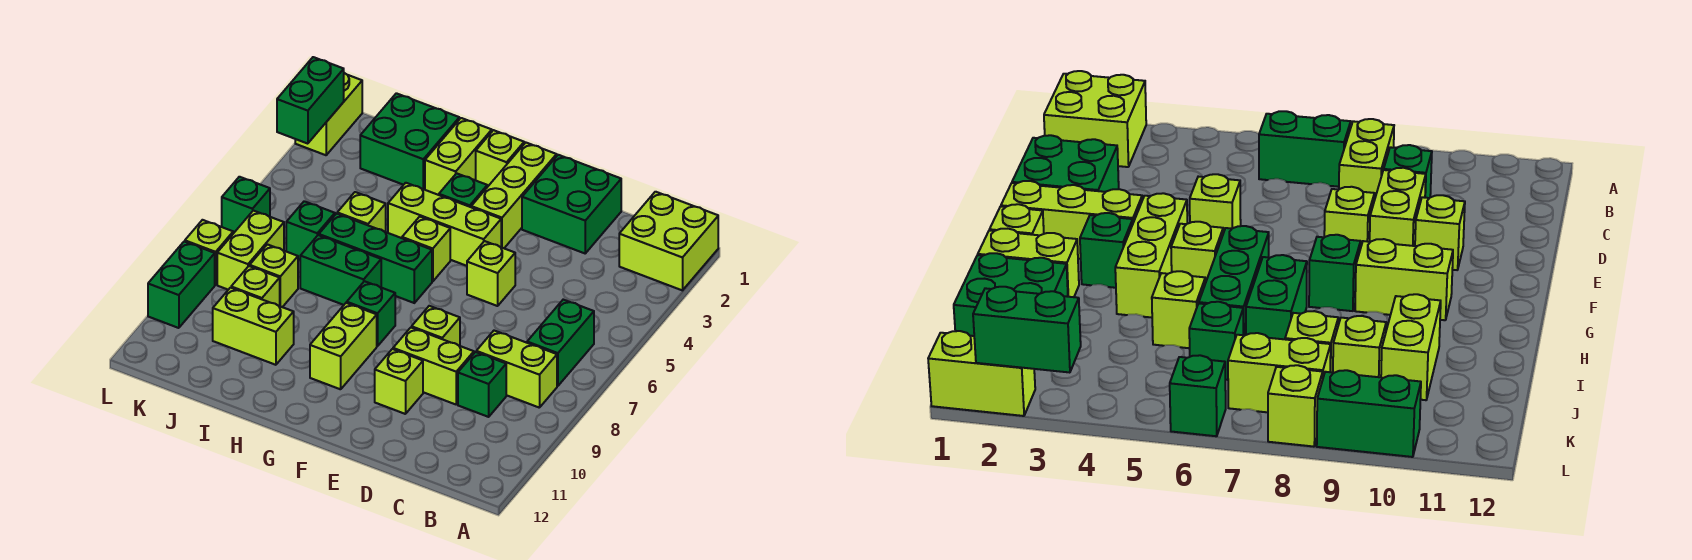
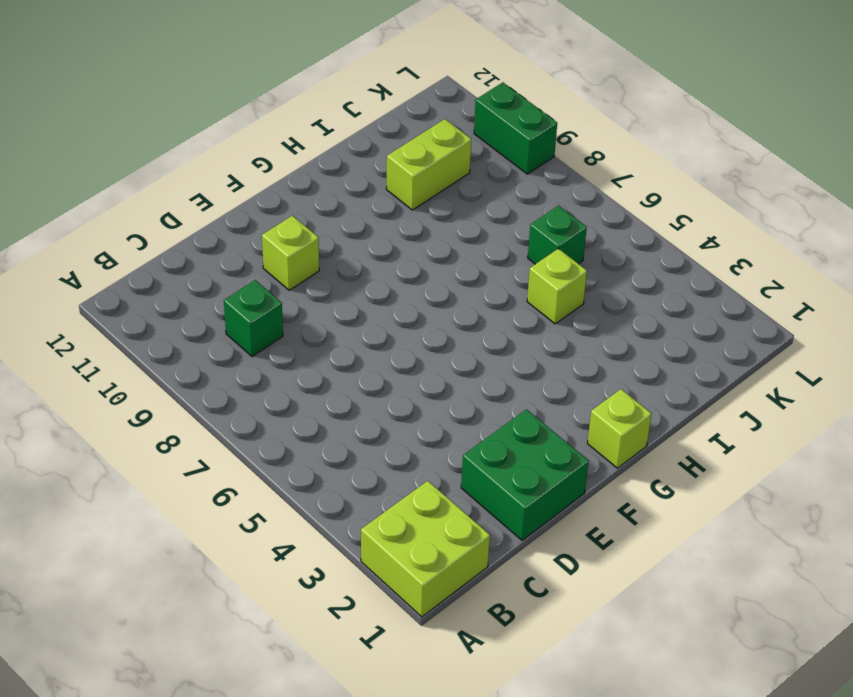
none -> green 1x2 brick [527,300,594,386]
none -> lime 1x2 brick [476,331,557,408]
none -> lime 1x2 brick [393,327,474,404]
none -> lime 1x1 brick [467,241,515,306]

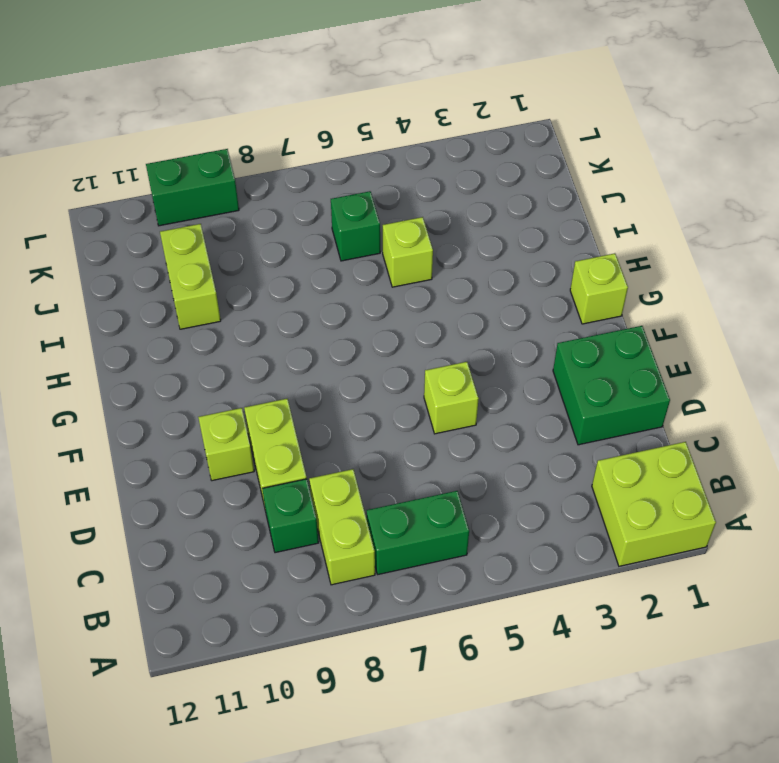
none -> lime 1x1 brick [412,306,460,346]
none -> lime 1x3 brick [471,143,557,248]
none -> lime 1x3 brick [388,183,501,266]
none -> green 1x1 brick [439,173,487,207]

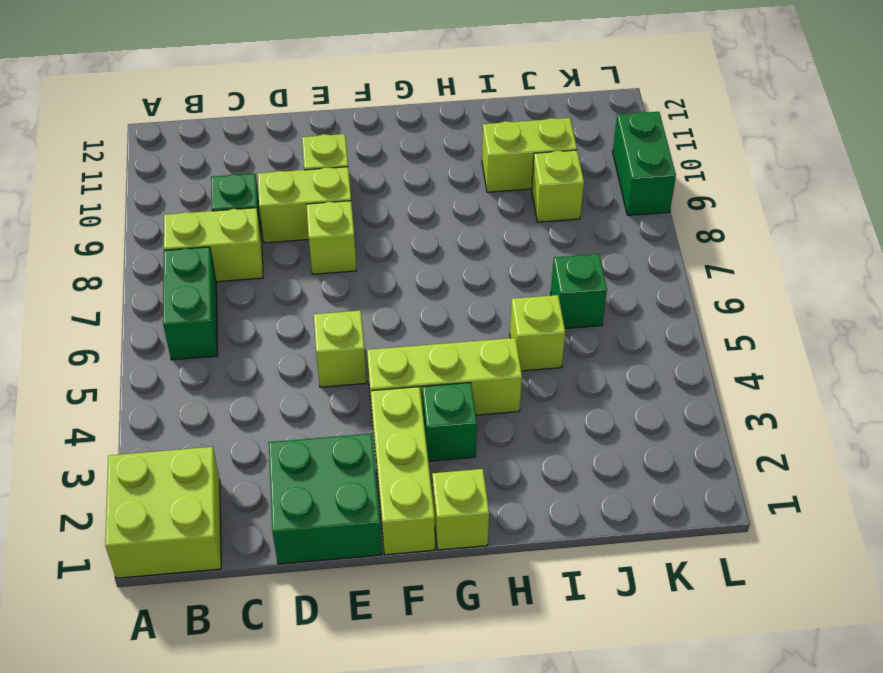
none -> lime 1x1 brick [402,217,450,281]
none -> green 1x3 brick [319,214,432,303]
none -> green 1x1 brick [347,281,395,346]
none -> lime 1x2 brick [310,303,377,389]

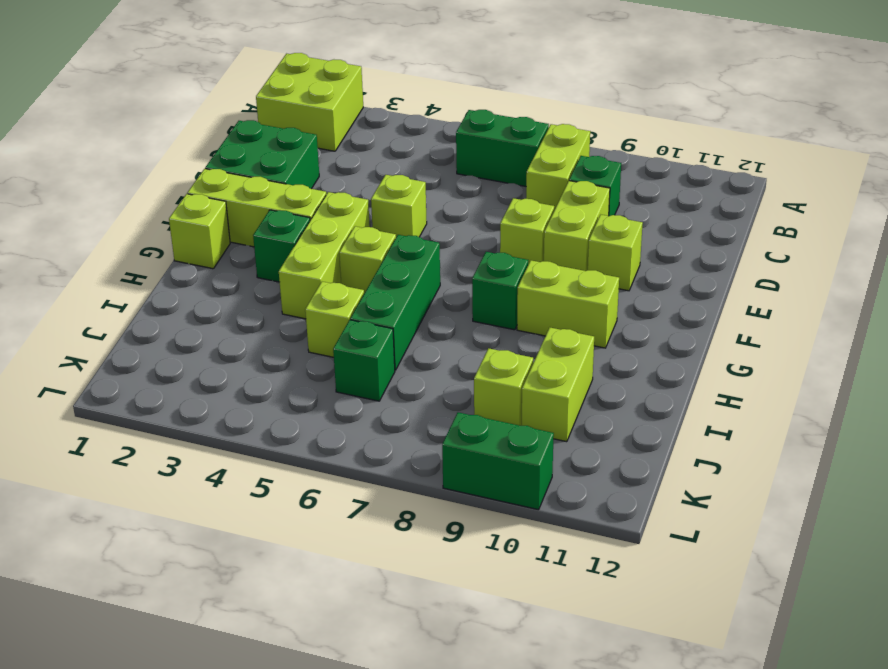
none -> lime 1x2 brick [425,118,492,195]
none -> green 1x2 brick [300,235,381,305]
none -> green 2x2 brick [360,93,459,190]
none -> lime 1x1 brick [250,244,298,307]

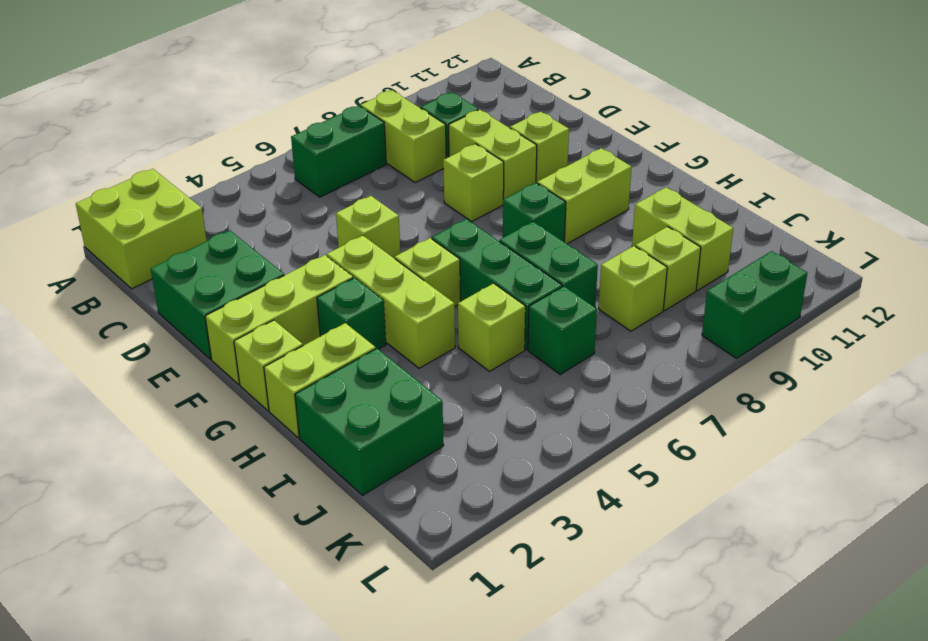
none -> lime 1x2 brick [217,211,284,290]
none -> lime 1x2 brick [295,73,362,155]
none -> green 1x1 brick [222,177,270,233]
none -> lime 1x1 brick [185,220,233,285]

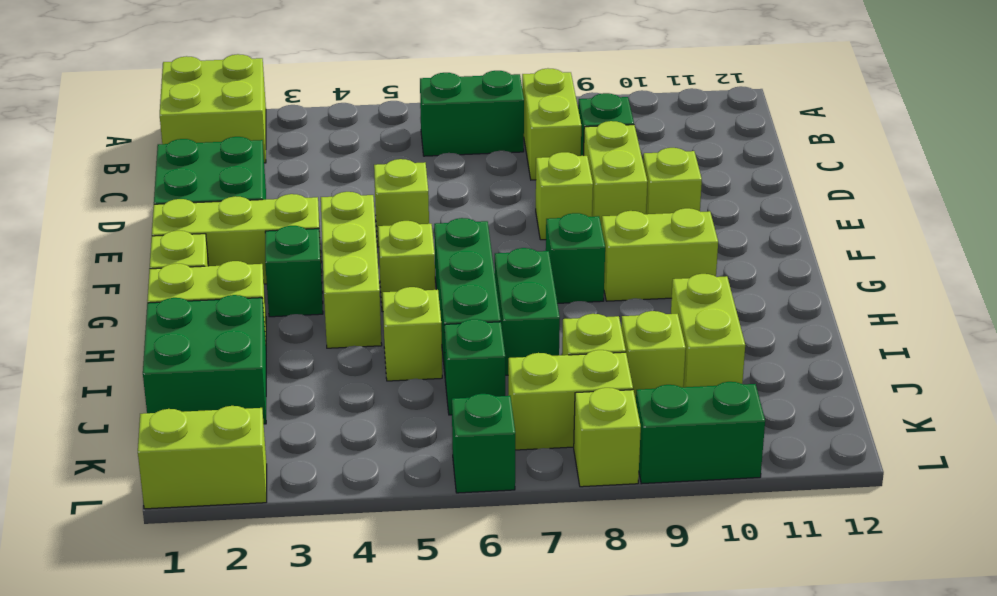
none -> green 1x2 brick [277,57,344,144]

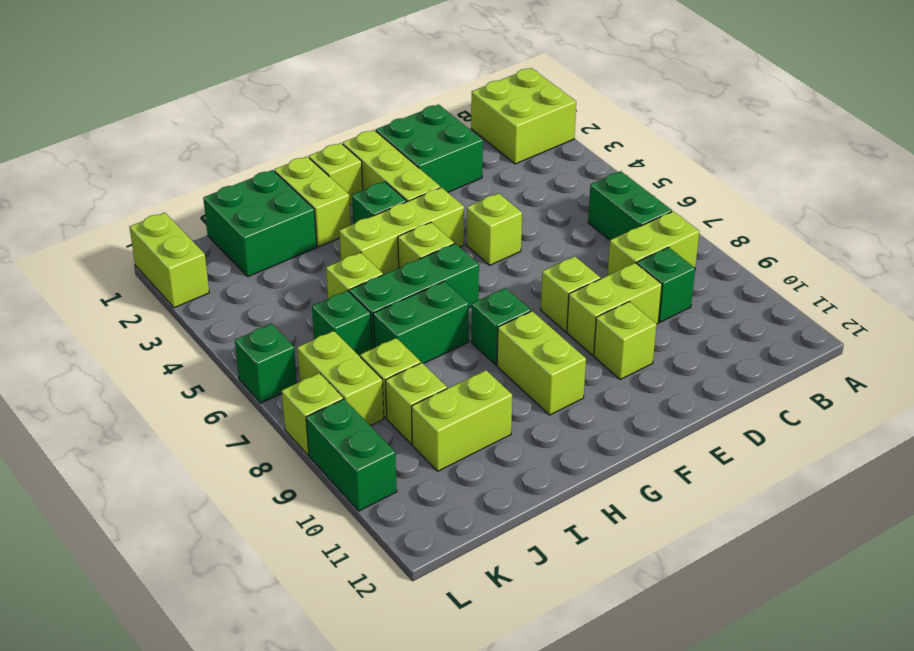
none -> green 1x2 brick [277,57,344,144]

